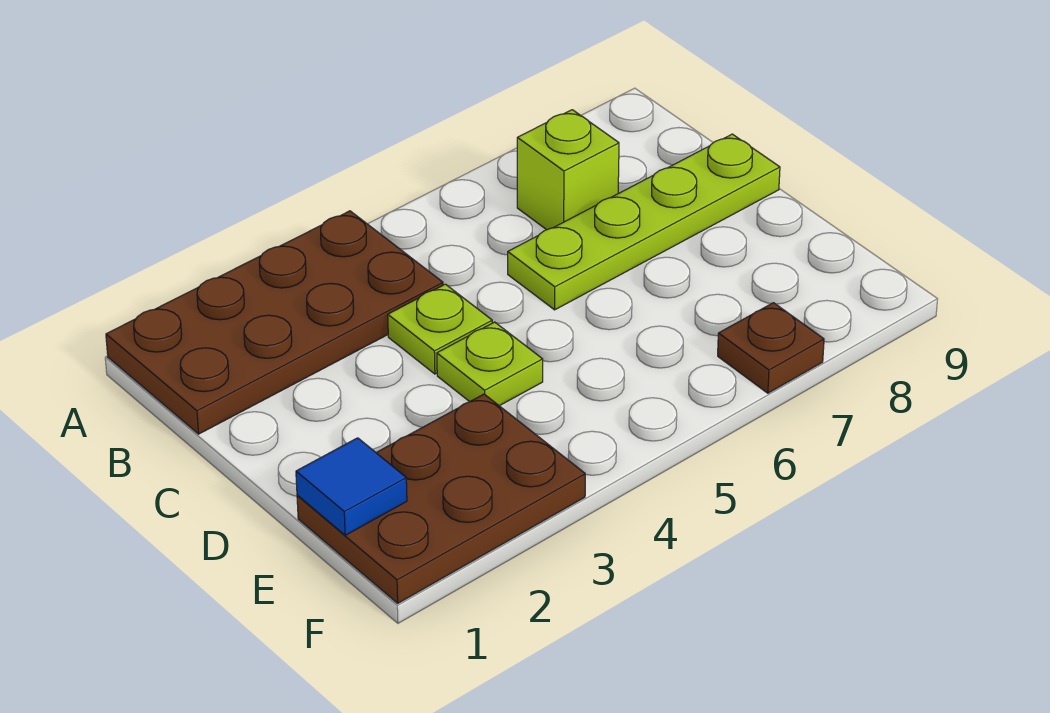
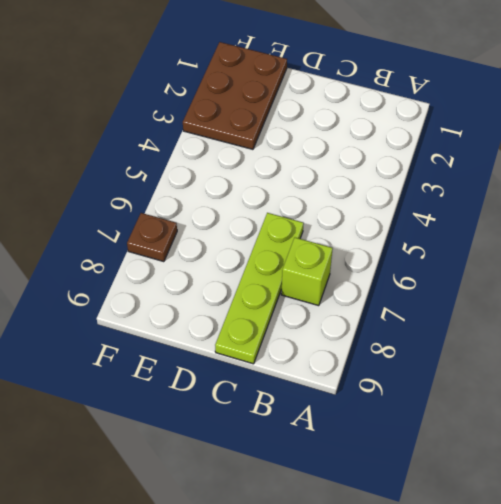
none -> brown 2x4 plate [106,211,443,434]
none -> lime 1x1 plate [388,284,492,374]

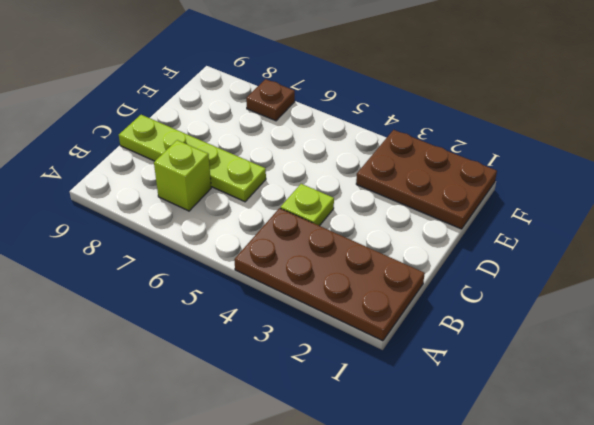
none -> lime 1x1 plate [437,322,543,406]
none -> blue 1x1 tile [296,438,407,535]

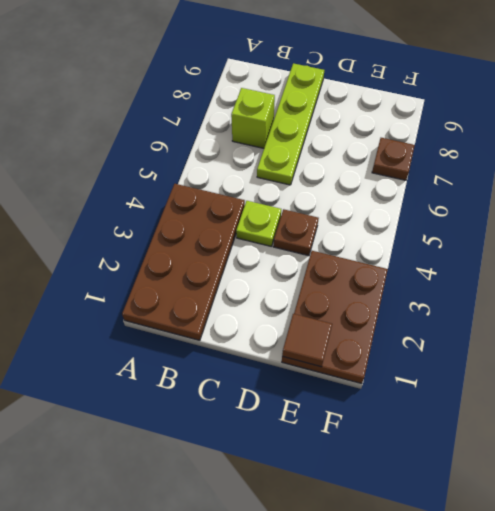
brown 1x1 plate [273,209,319,256] -> lime 1x1 plate [437,322,543,406]
brown 1x1 tile [282,314,332,367] -> blue 1x1 tile [296,438,407,535]

